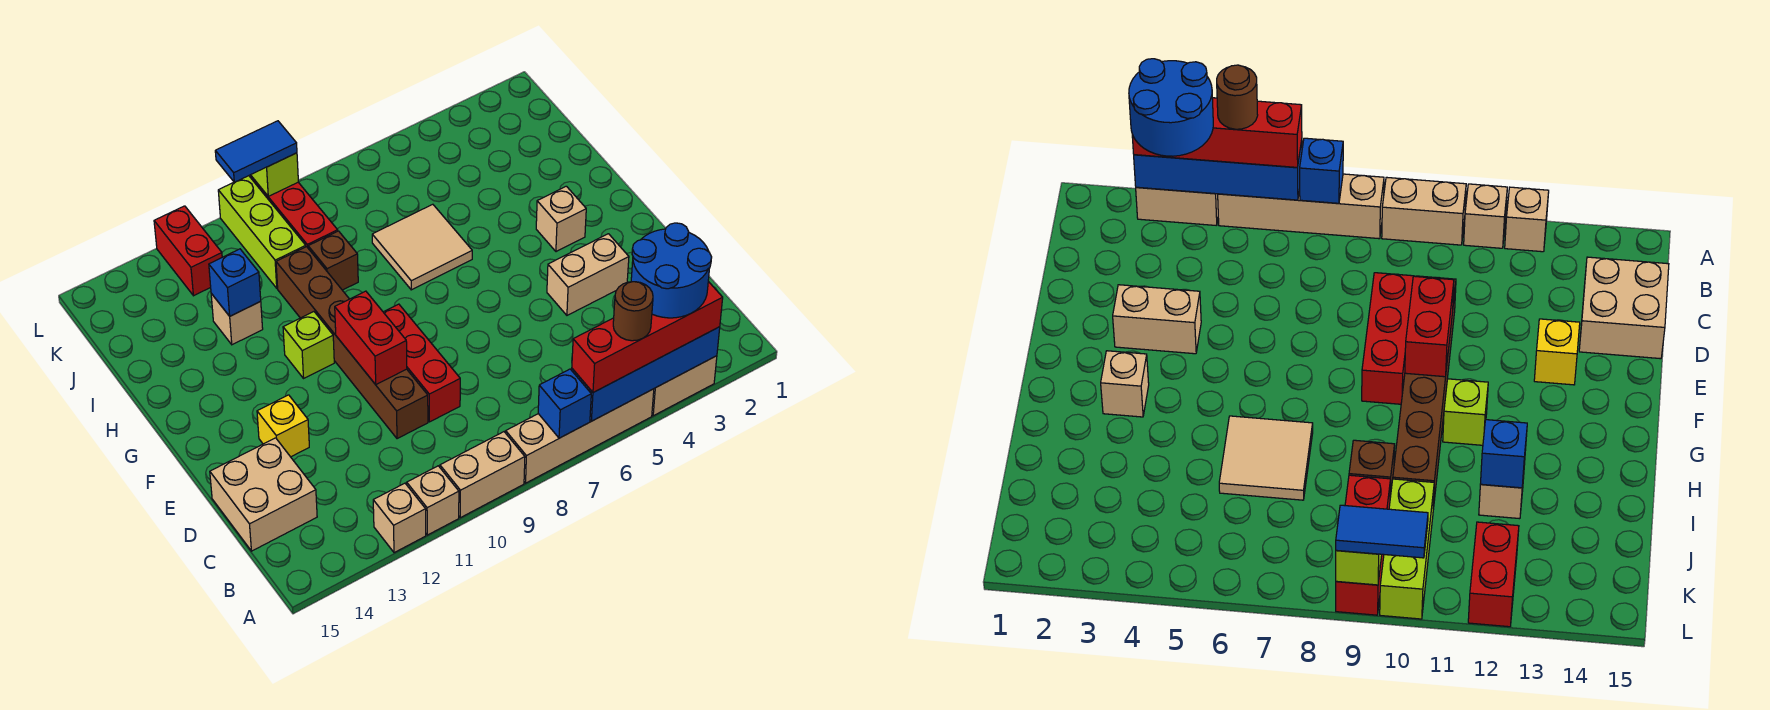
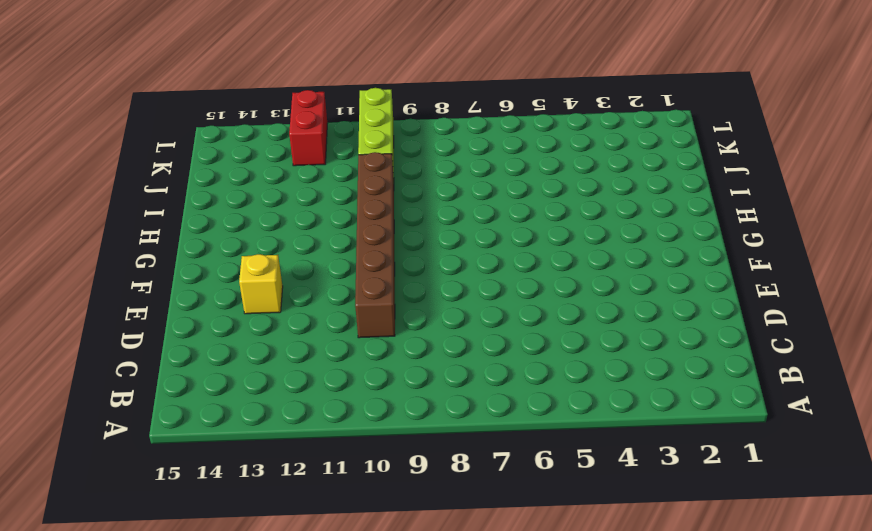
none -> tan 1x2 brick [652,356,717,416]
none -> tan 1x4 brick [506,389,654,483]
none -> tan 1x2 brick [440,432,525,518]

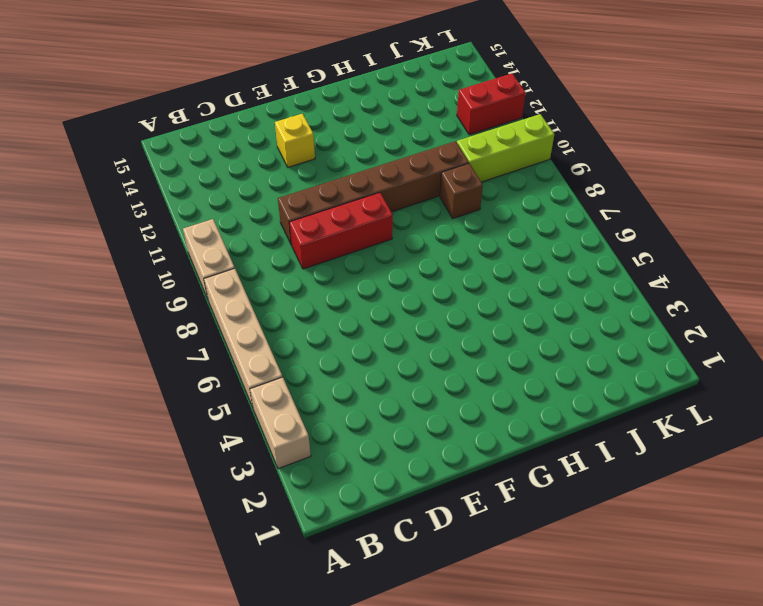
none -> tan 1x1 brick [407,466,459,535]
none -> tan 1x1 brick [373,483,426,553]
none -> tan 2x2 brick [210,438,317,551]

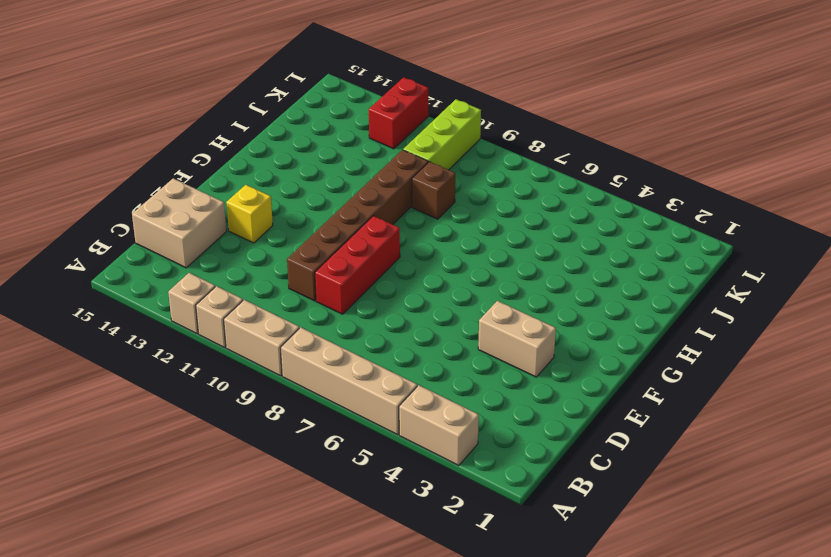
none -> tan 1x1 brick [536,186,586,252]
none -> lime 1x1 brick [283,312,334,378]
none -> tan 2x2 tile [372,204,472,290]

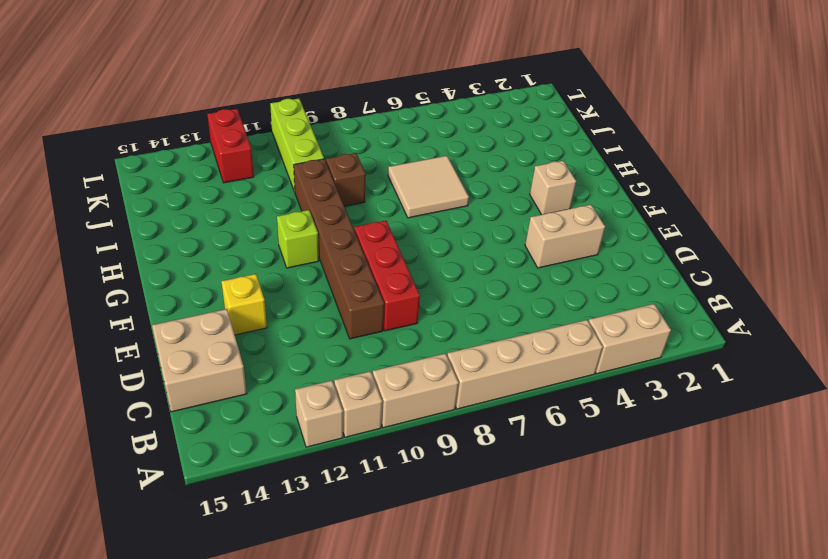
none -> tan 1x1 brick [211,293,263,345]
none -> red 1x3 brick [250,175,338,248]
none -> blue 1x4 brick [572,327,720,421]

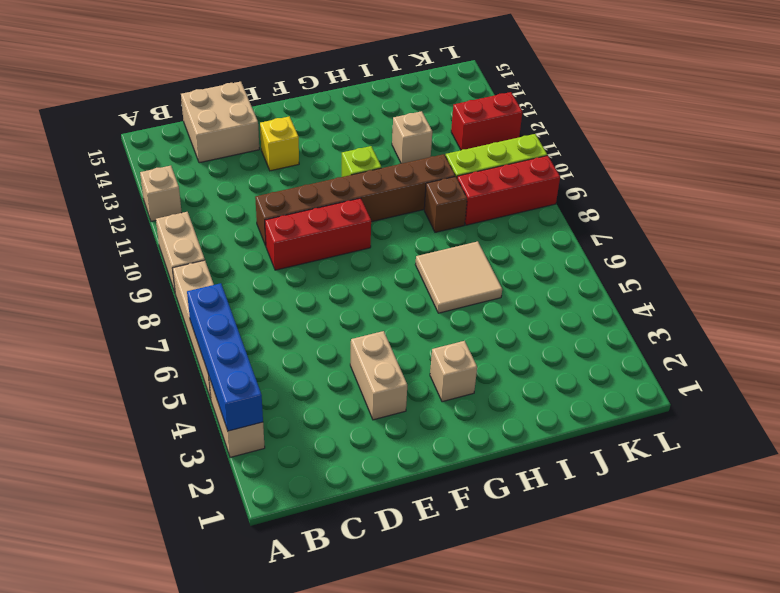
none -> tan 1x1 brick [407,466,459,535]
none -> blue 1x1 brick [538,369,591,438]
none -> red 1x2 brick [335,291,407,385]

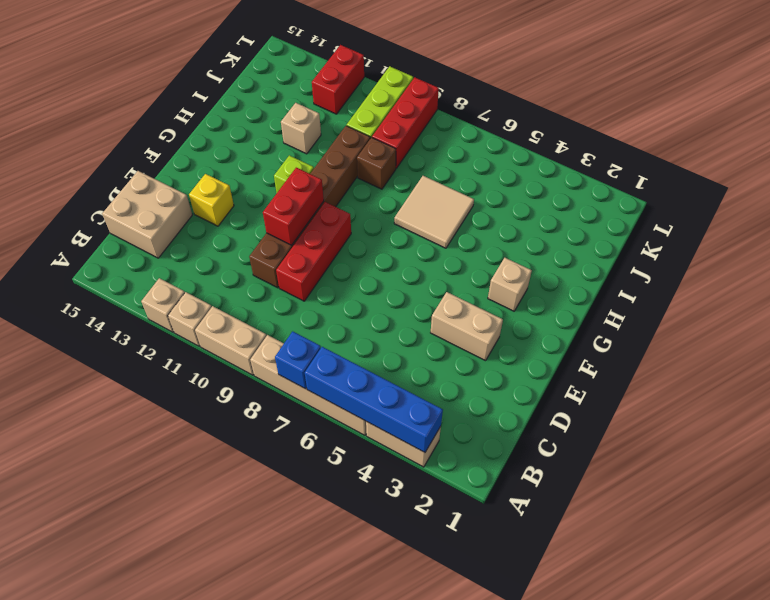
none -> blue 1x1 brick [209,249,261,316]
none -> lime 1x1 brick [251,153,298,196]
none -> red 1x4 brick [572,281,723,393]

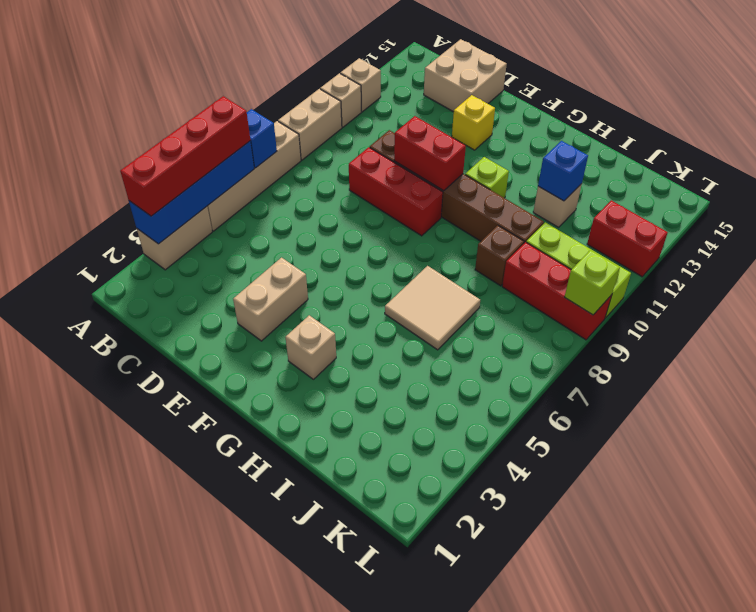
none -> blue 1x2 tile [215,121,297,182]
none -> blue 2x2 round brick [631,223,712,318]
none -> brown 1x1 round brick [613,282,653,341]

